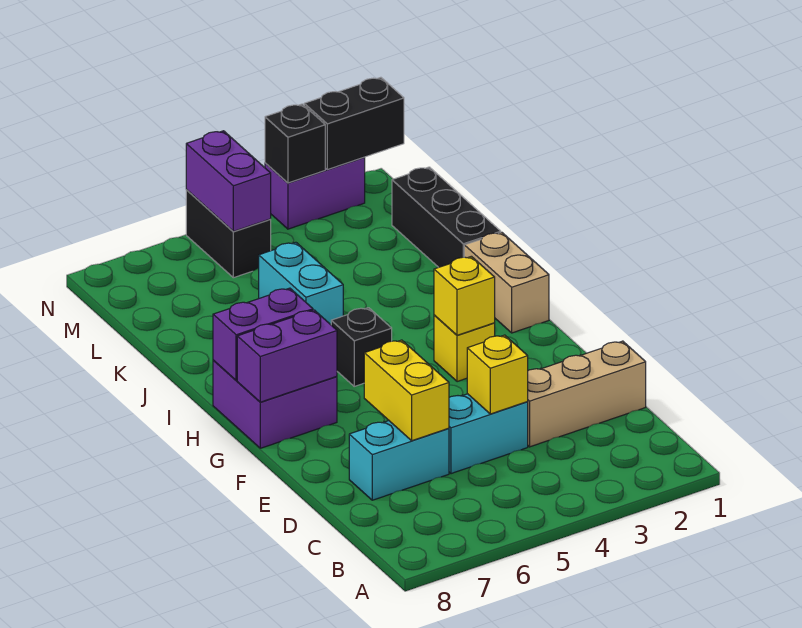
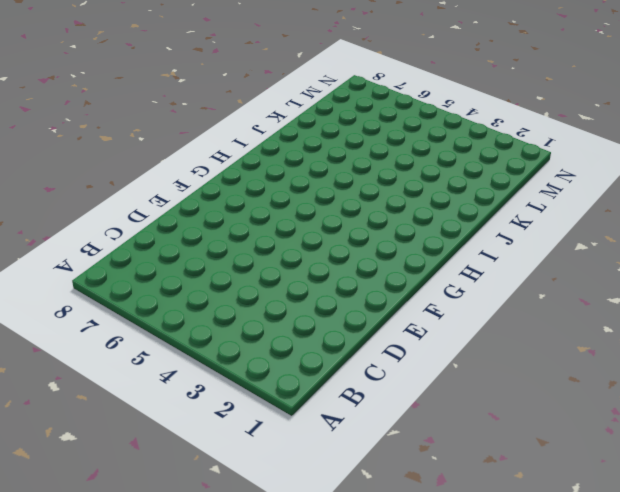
none -> tan 1x3 brick [528,341,646,447]
none -> cyan 1x2 brick [449,394,528,474]
none -> cyan 1x2 brick [349,421,449,500]

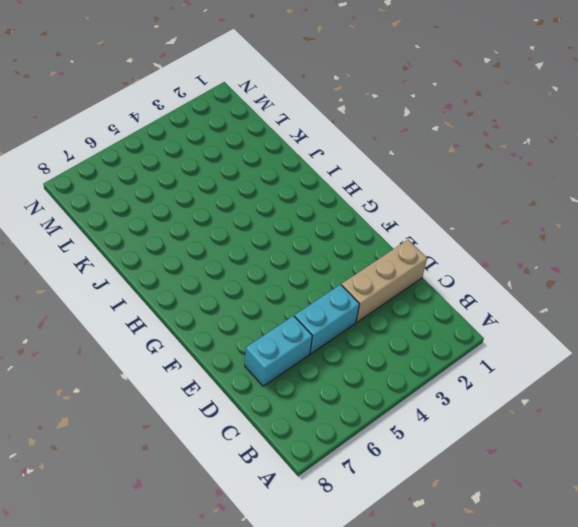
none -> yellow 1x1 brick [434,315,495,382]
none -> purple 2x2 brick [213,360,337,448]
none -> tan 1x2 brick [464,232,549,333]

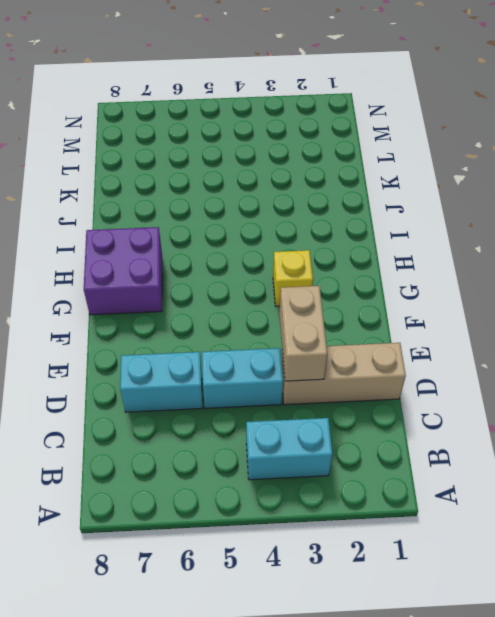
cyan 1x2 brick [246,418,332,480] -> cyan 1x2 brick turned to [259,242,343,325]
tan 1x2 brick [279,286,327,381] -> tan 1x2 brick moved to [464,232,549,333]
none -> black 1x1 brick [331,308,392,386]
none -> black 1x3 brick [392,167,501,267]
none -> black 1x2 brick [186,190,271,278]

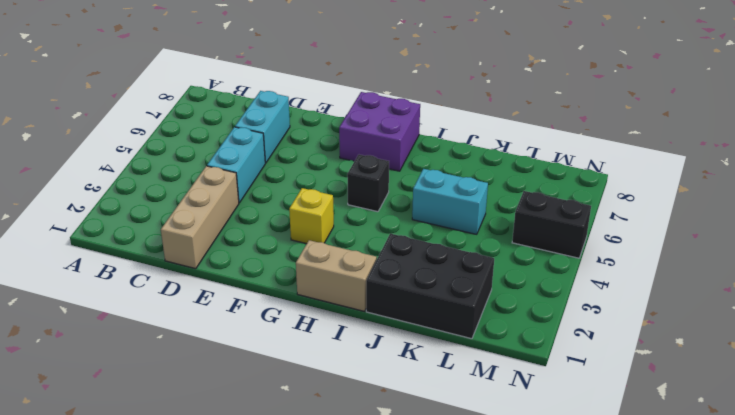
black 2x3 brick [366,234,494,339] -> black 1x3 brick [392,167,501,267]
none -> purple 1x2 brick [265,157,365,229]
none -> yellow 1x1 brick [467,335,528,414]
none -> yellow 1x2 brick [364,340,449,441]

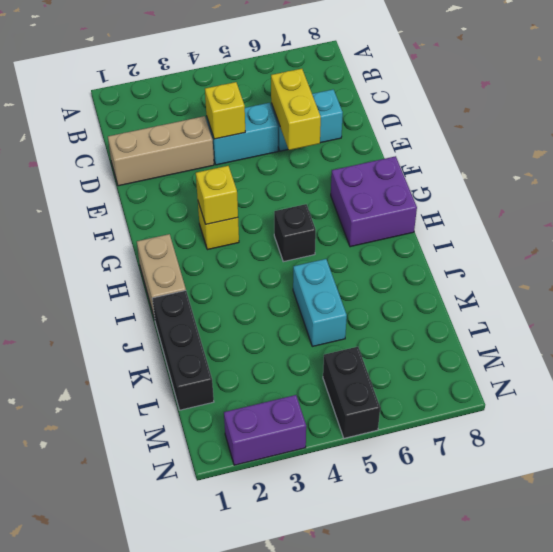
none -> purple 1x2 brick [237,310,337,402]
none -> purple 1x2 brick [213,288,313,380]
none -> purple 1x2 brick [186,131,271,231]

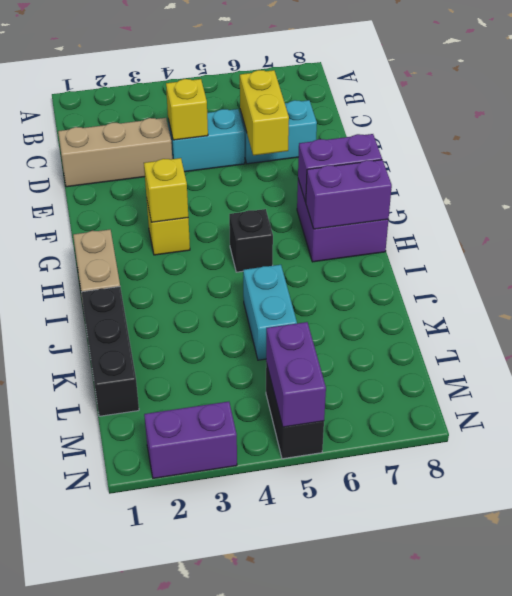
none -> black 1x2 brick [304,77,404,170]
none -> black 1x1 brick [265,104,325,183]

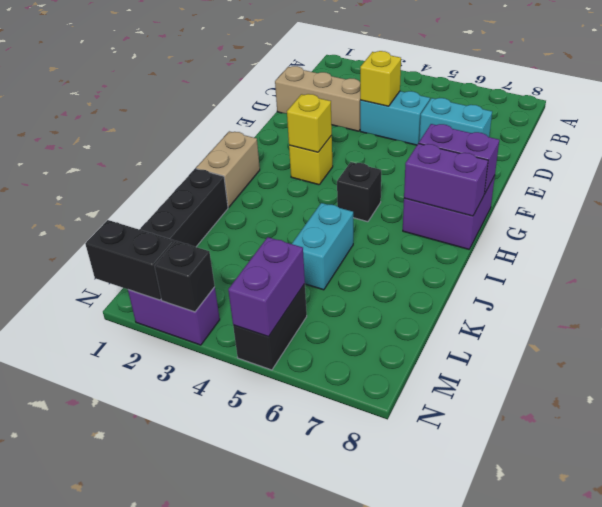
none -> yellow 1x2 brick [364,340,449,441]

